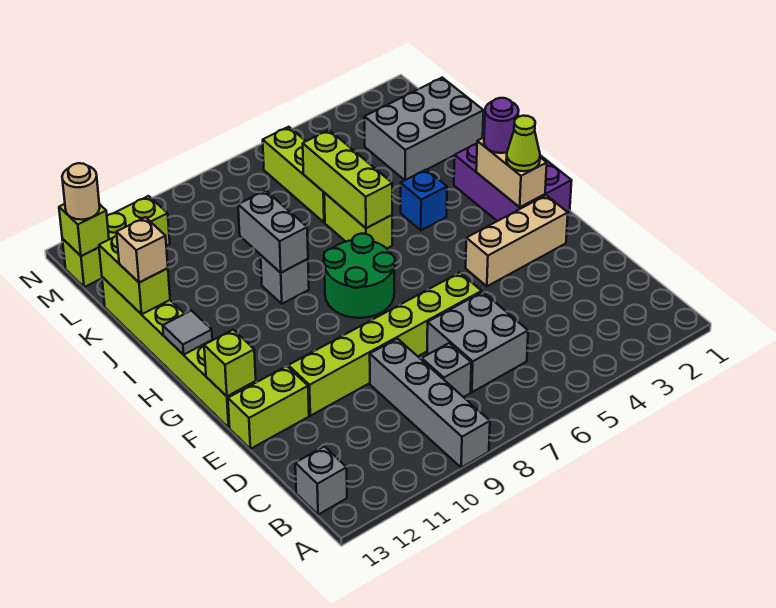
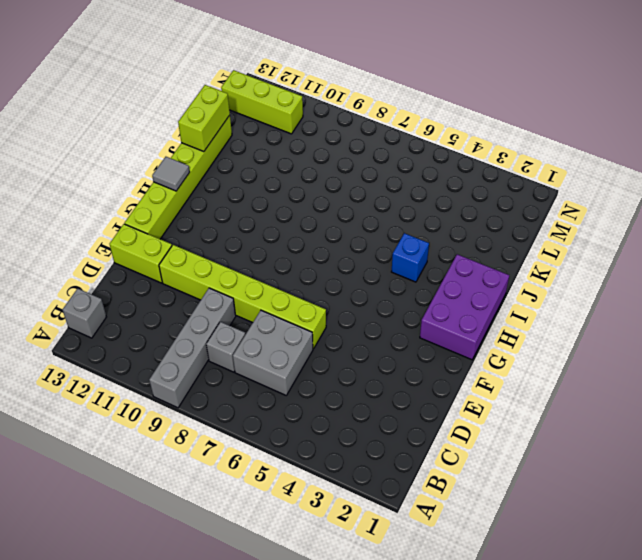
none -> tan 1x3 brick [466,195,568,286]
none -> green 2x2 round brick [324,234,395,318]
none -> lime 1x2 brick [324,193,392,248]

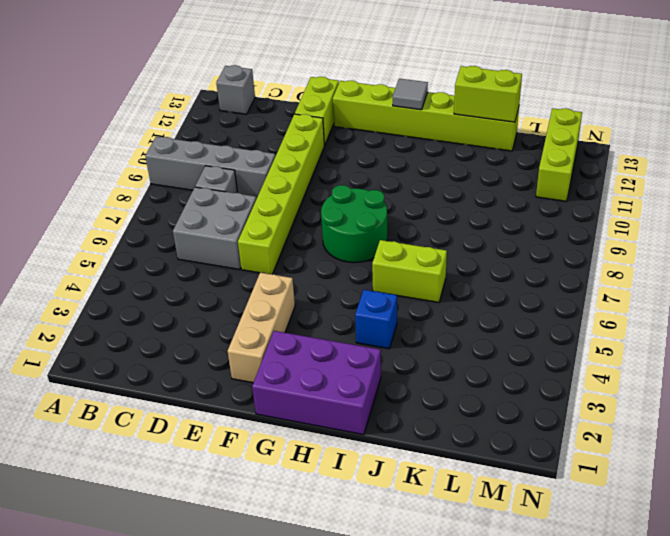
none -> grey 1x1 brick [261,256,309,304]
none -> grey 2x3 brick [364,78,483,180]
none -> lime 1x3 brick [263,127,325,222]

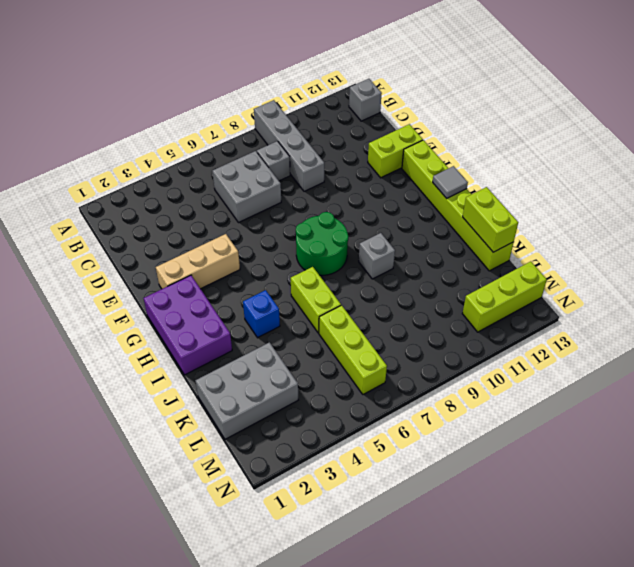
none -> lime 1x6 brick [288,273,482,416]
none -> lime 1x1 brick [204,330,256,396]
none -> tan 1x2 brick [476,138,547,207]

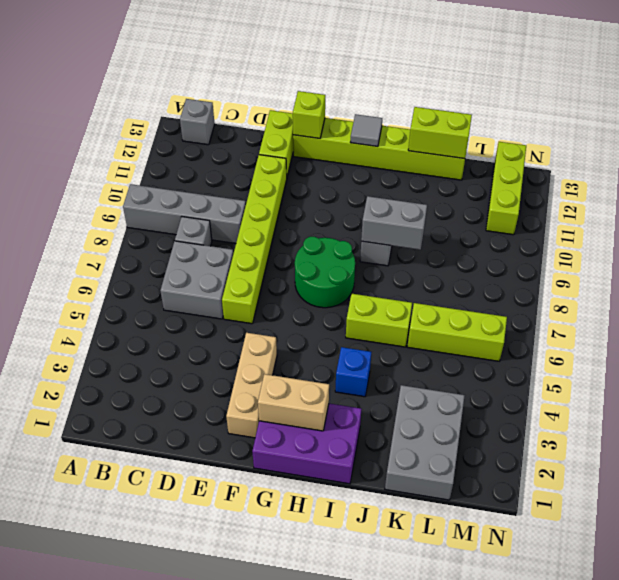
none -> lime 1x3 brick [303,130,392,228]
none -> lime 1x1 brick [59,204,109,256]
none -> lime 1x1 cone [506,116,540,171]

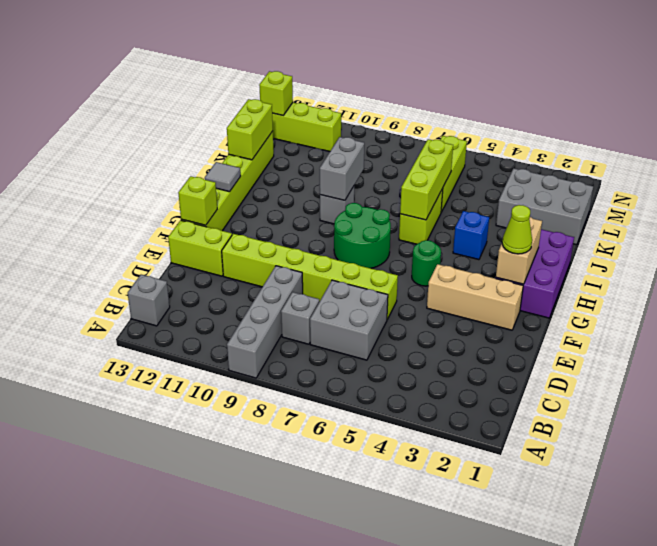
green 1x1 round brick [412,240,441,286] -> none
none -> purple 1x1 round brick [484,98,519,153]
none -> tan 1x1 brick [116,217,168,283]
none -> tan 1x1 round brick [62,163,100,220]

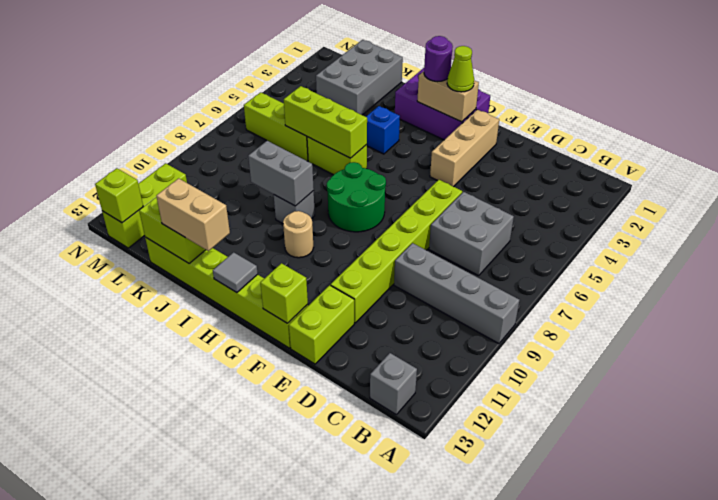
tan 1x1 round brick [283,211,313,258] -> tan 1x1 round brick moved to [62,163,100,220]
tan 1x2 brick [156,178,230,251] -> tan 1x1 brick [116,217,168,283]
none -> grey 1x1 brick [422,343,471,397]

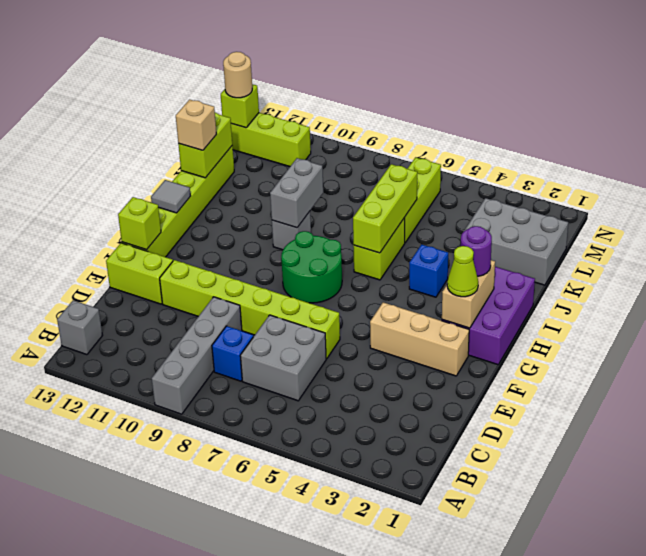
blue 1x1 brick [212,326,253,381] -> grey 1x1 brick [422,343,471,397]

